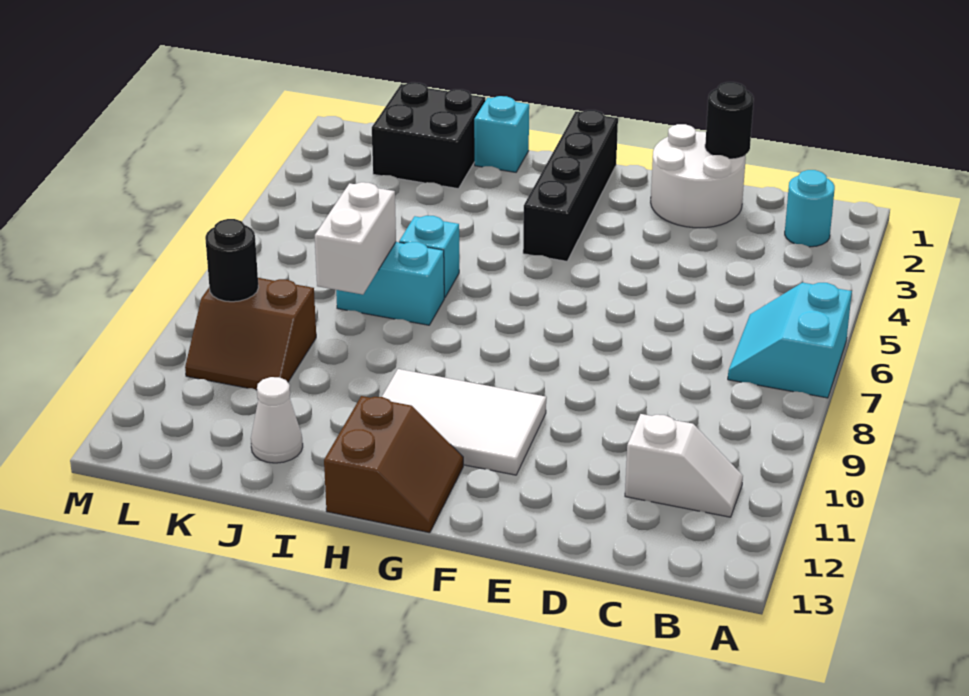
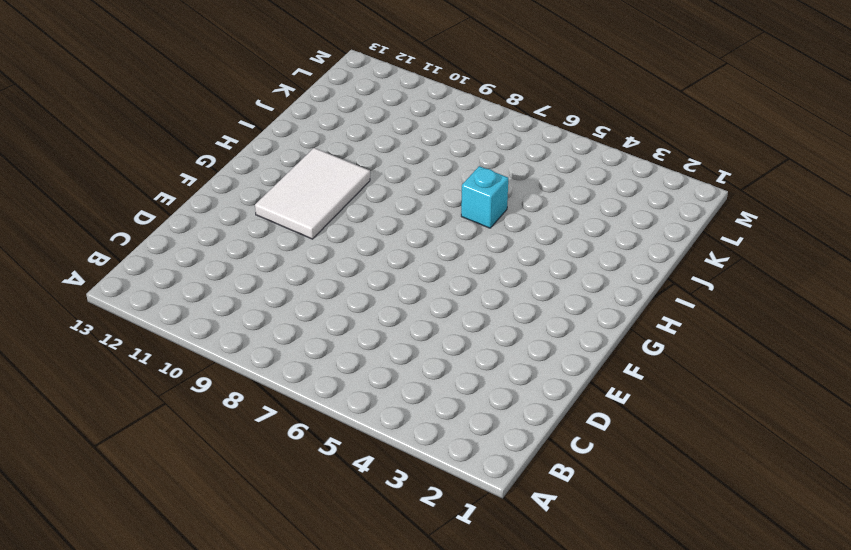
none -> cyan 2x2 slope [728,283,852,398]
none -> cyan 1x1 round brick [785,170,835,247]
none -> white 1x2 slope [625,414,743,517]

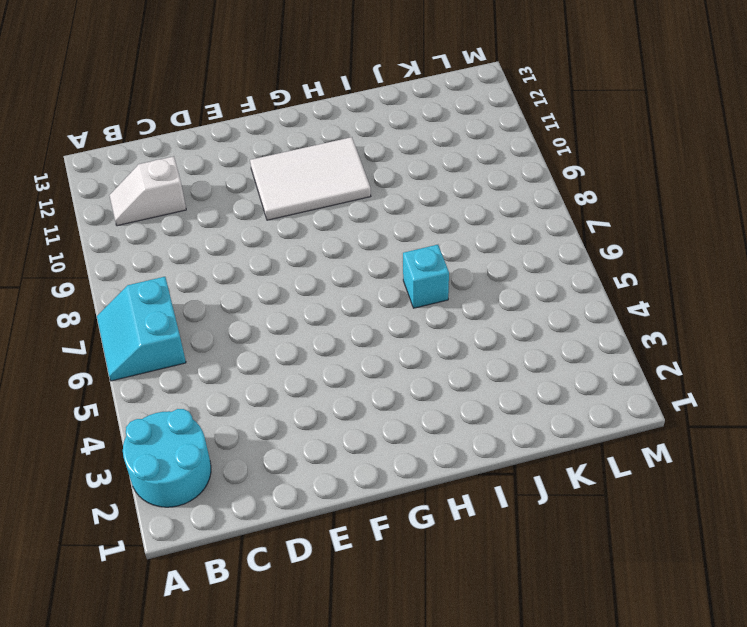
cyan 2x2 round brick [123,409,211,507] -> cyan 1x1 round brick [785,170,835,247]
cyan 2x2 slope [97,277,186,381] -> cyan 2x2 slope turned to [728,283,852,398]
none -> white 2x2 round brick [651,124,746,228]
none -> black 1x4 brick [523,110,618,261]
none -> brown 2x2 slope [324,396,463,533]

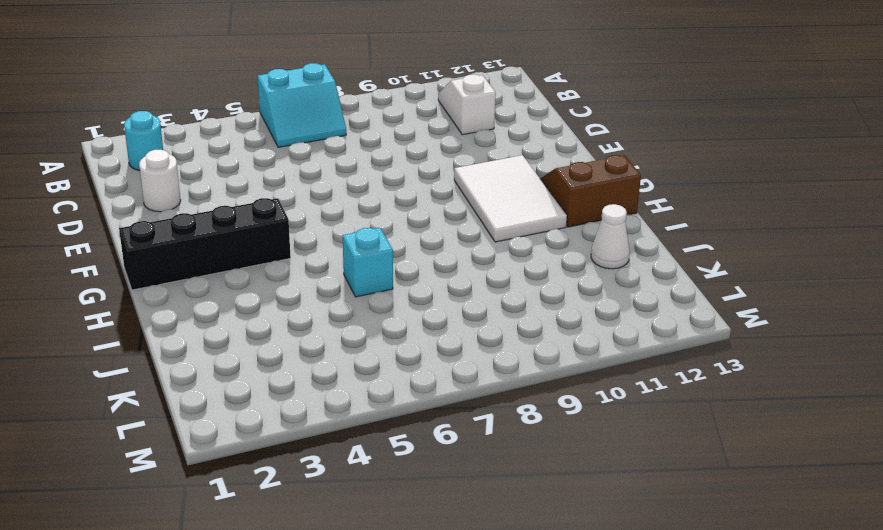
white 1x1 round brick [139,150,181,212] -> white 2x2 round brick [651,124,746,228]
none -> cyan 1x1 brick [474,96,529,172]
none -> cyan 1x2 brick [336,242,444,325]
none -> black 2x2 brick [372,82,485,189]

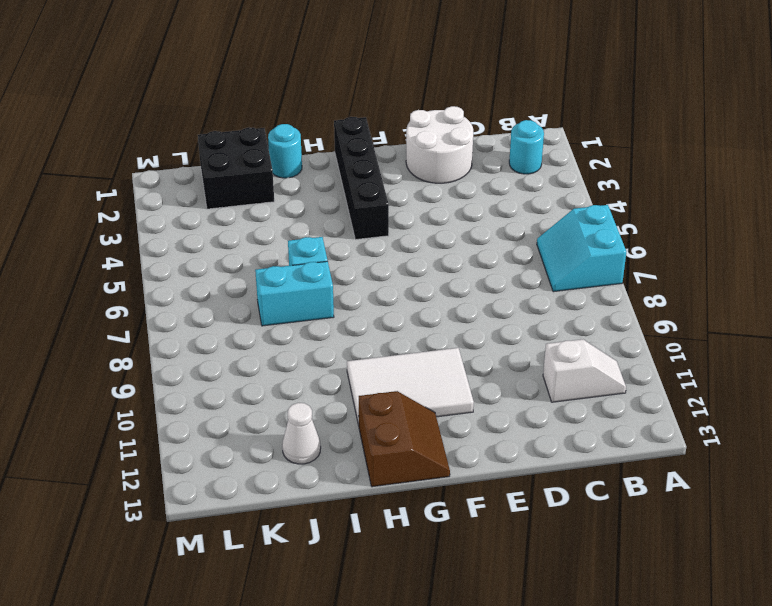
cyan 1x1 round brick [268,124,302,178] -> cyan 1x1 brick [474,96,529,172]
none -> brown 2x2 slope [185,278,316,390]
none -> black 1x1 round brick [705,82,754,158]
none -> white 1x2 brick [315,182,396,295]

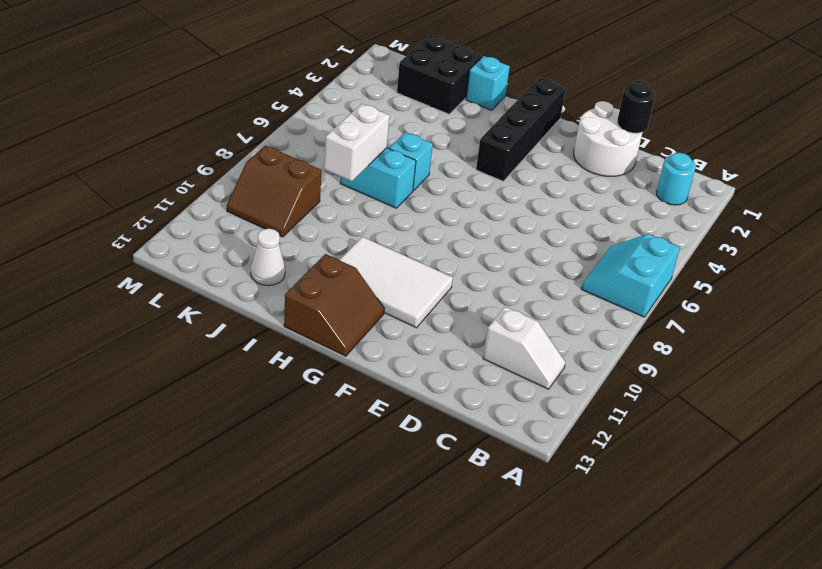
none -> black 1x1 round brick [205,219,258,302]

